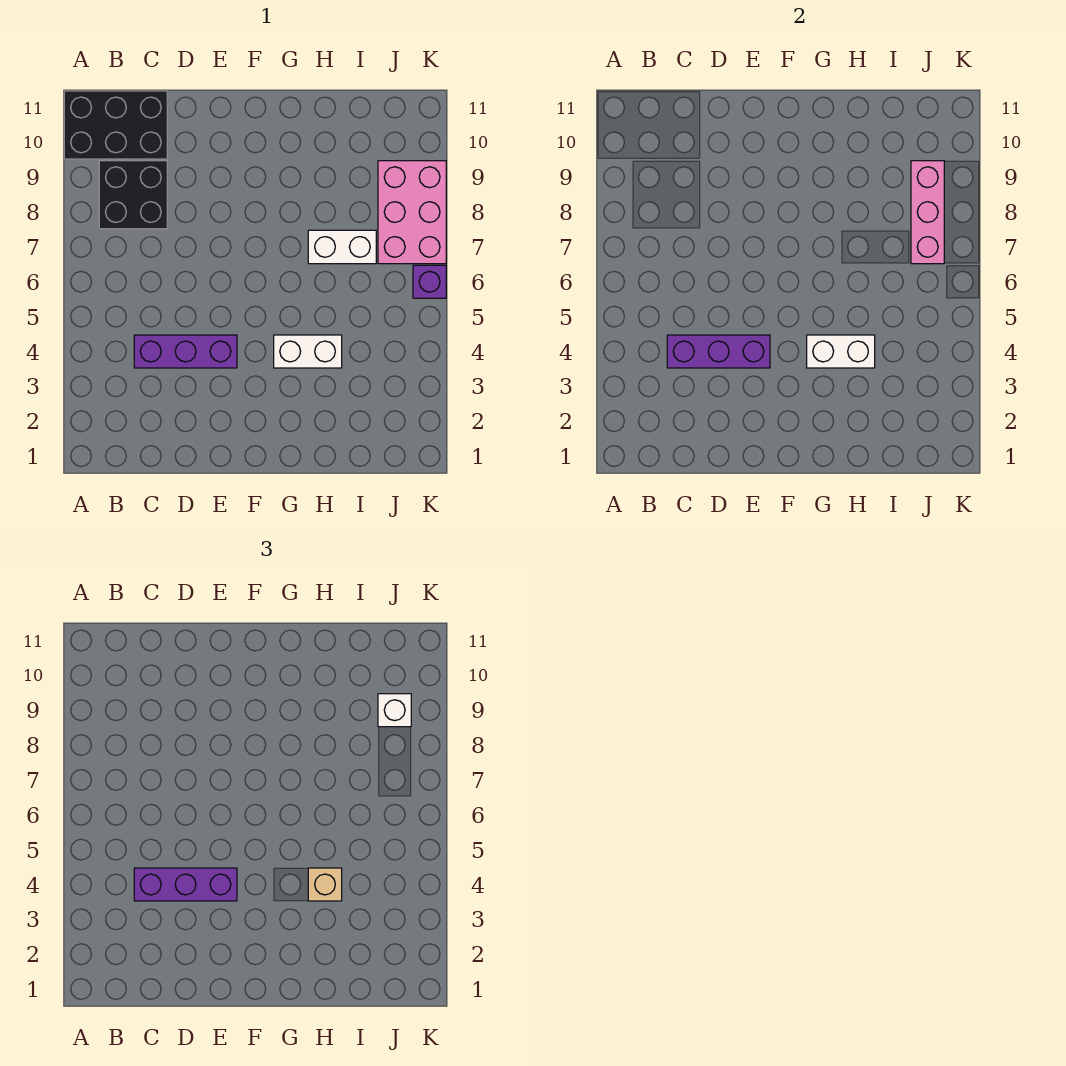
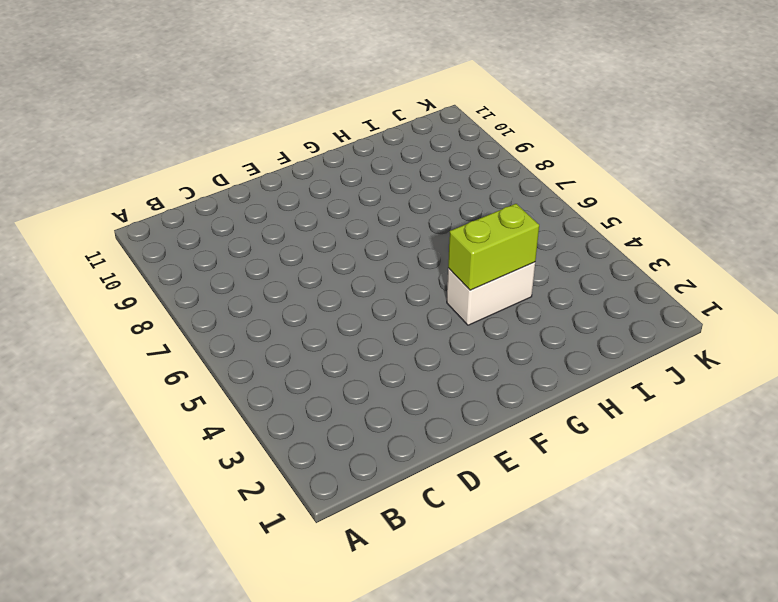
lime 1x2 brick [448,204,539,290] -> white 1x2 brick [807,335,875,368]
none -> black 2x3 brick [64,91,167,159]
none -> black 2x2 brick [99,161,167,229]
none -> purple 1x3 brick [134,335,237,368]

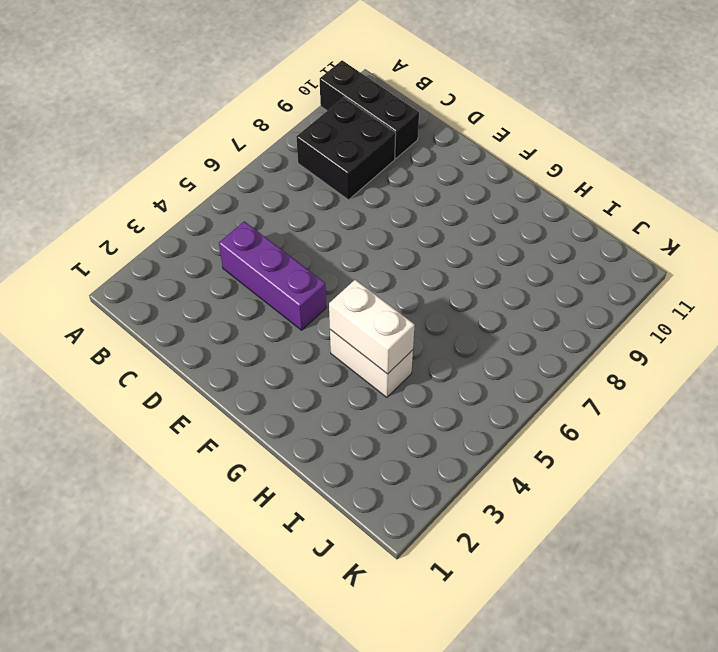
black 1x3 brick [320,60,419,159] -> black 2x3 brick [64,91,167,159]
none -> white 1x2 brick [308,230,376,264]
none -> pink 2x3 brick [378,161,446,264]
none -> purple 1x1 brick [413,265,446,298]

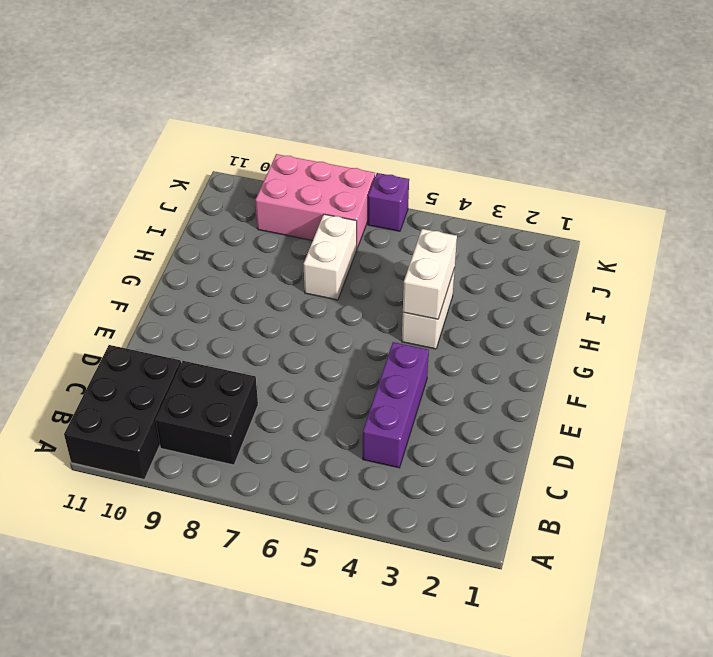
none -> purple 1x3 brick [667,335,770,368]
none -> pink 1x3 brick [911,161,944,264]
none -> purple 1x3 brick [134,868,237,901]

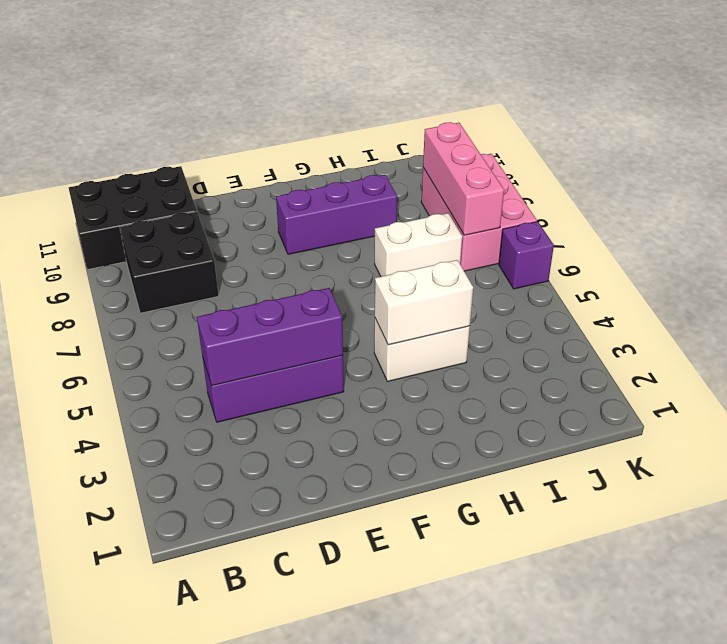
purple 1x3 brick [276,175,397,254] -> purple 1x3 brick moved to [134,868,237,901]
none -> tan 1x1 brick [308,868,342,901]
none -> white 1x1 brick [378,694,411,727]

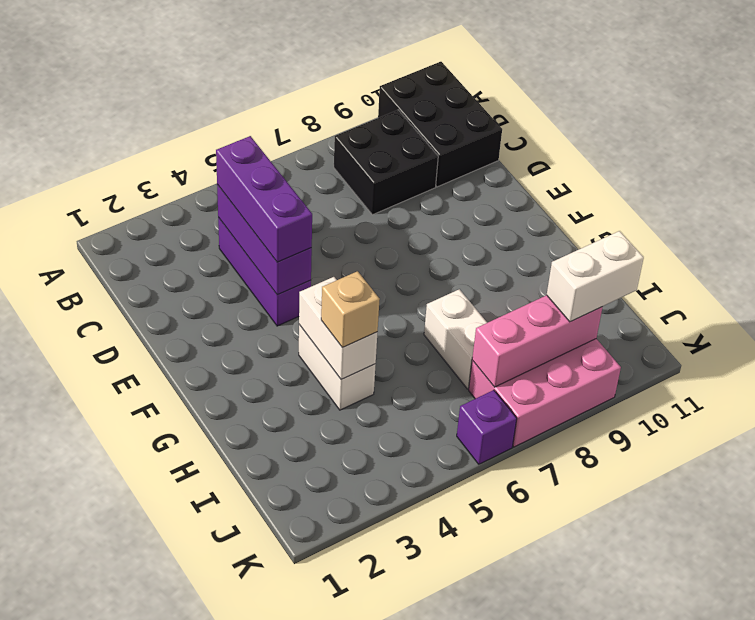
white 1x2 brick [547,231,644,322] -> white 1x1 brick [378,694,411,727]

